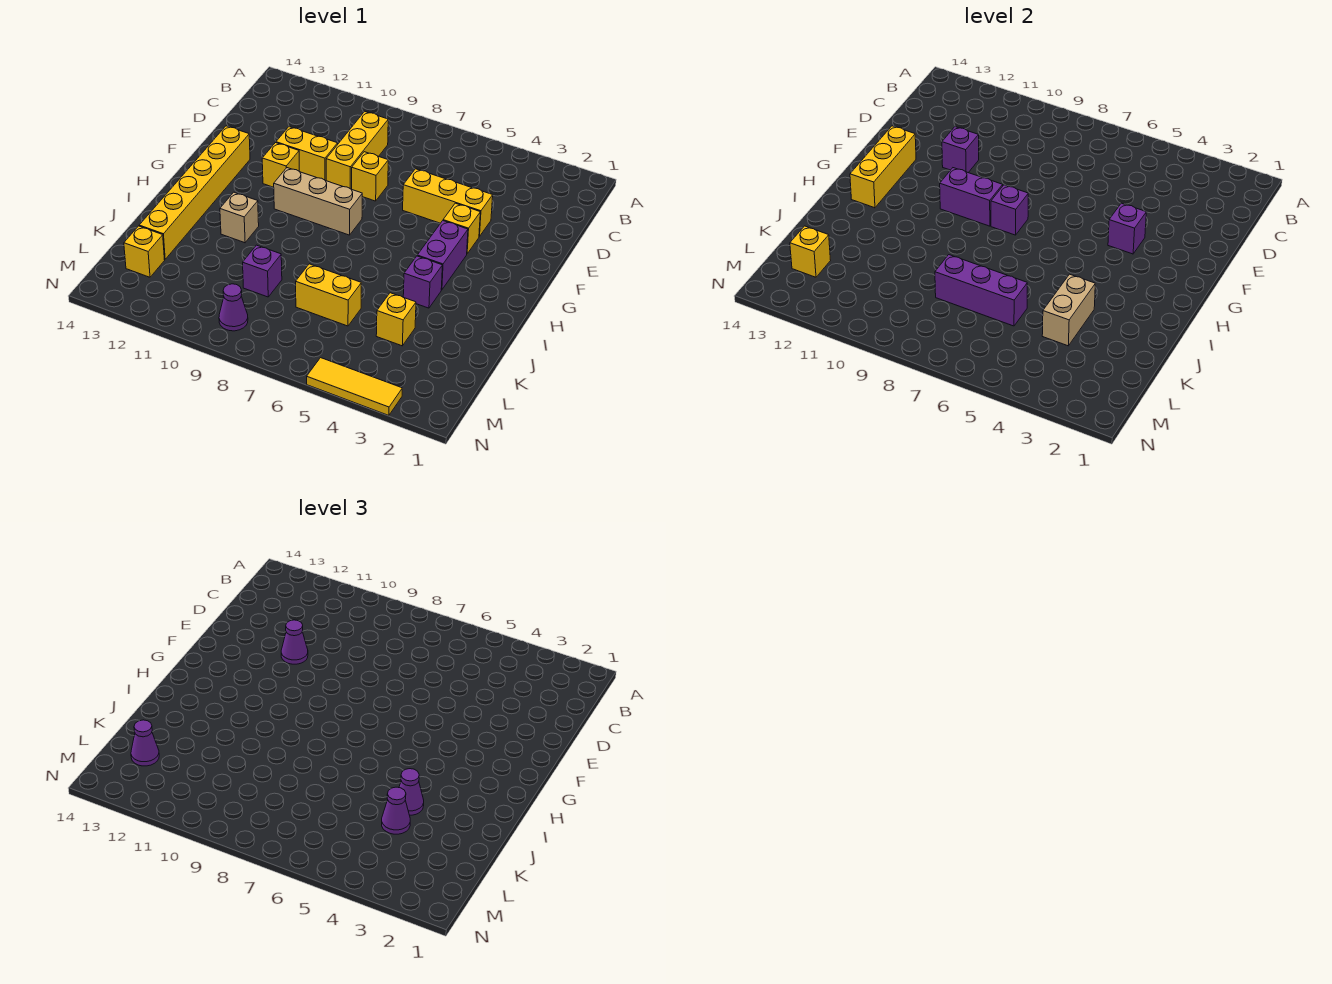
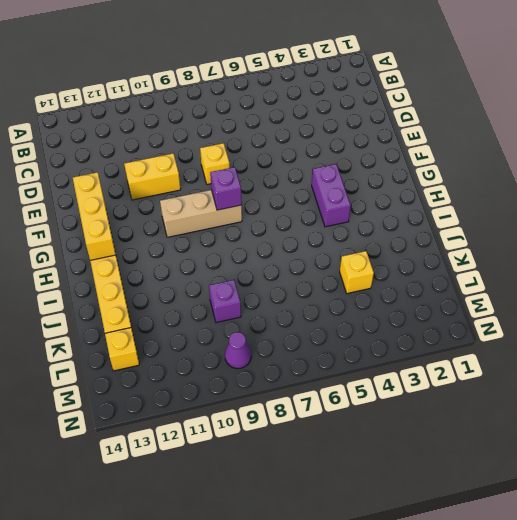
none -> yellow 1x3 brick [326,111,388,189]
none -> yellow 1x3 brick [403,169,493,237]
none -> yellow 1x1 brick [443,203,480,254]

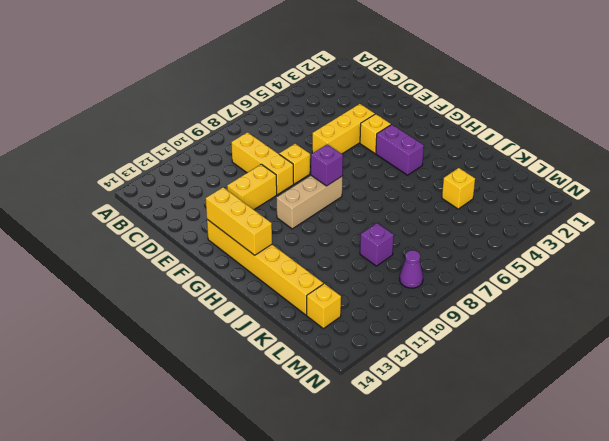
none -> yellow 1x1 brick [262,143,299,187]
none -> purple 1x1 brick [403,256,442,308]
none -> tan 1x1 brick [220,192,259,243]

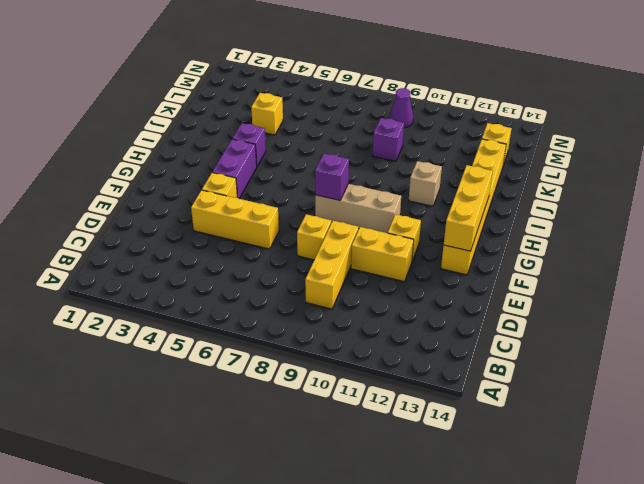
none -> yellow 1x2 brick [296,264,361,326]
none -> yellow 1x3 tile [307,358,402,415]
none -> purple 1x1 brick [942,127,979,173]

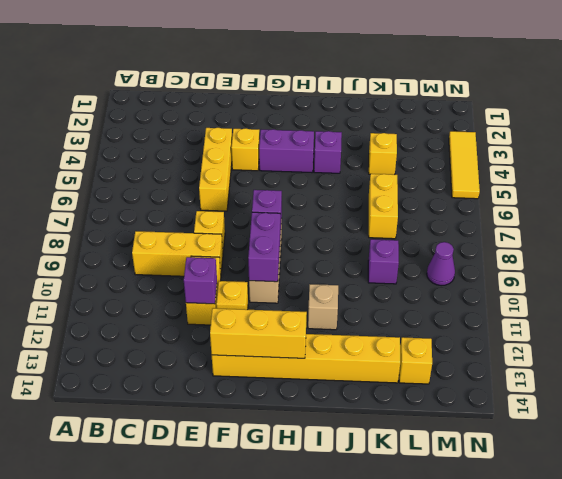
none -> purple 1x1 brick [1108,203,1146,254]
none -> tan 1x2 brick [1042,274,1095,346]
none -> purple 1x3 brick [935,255,1027,326]

